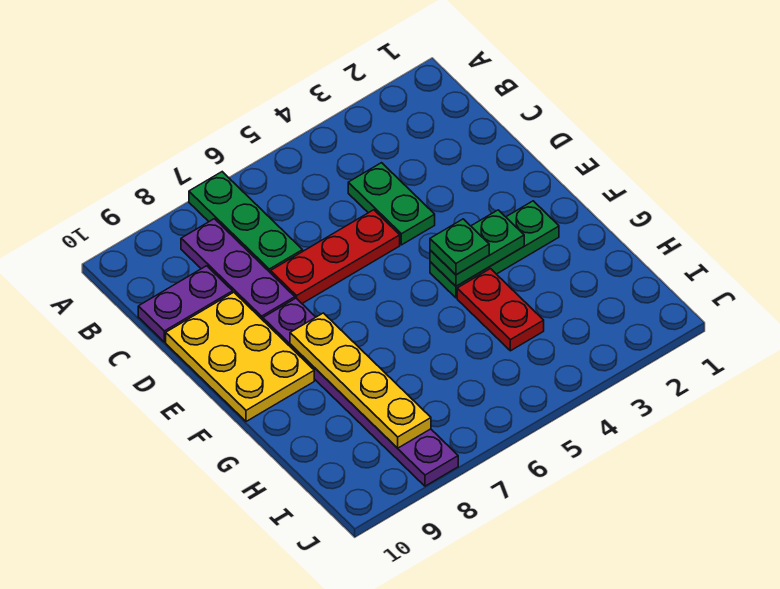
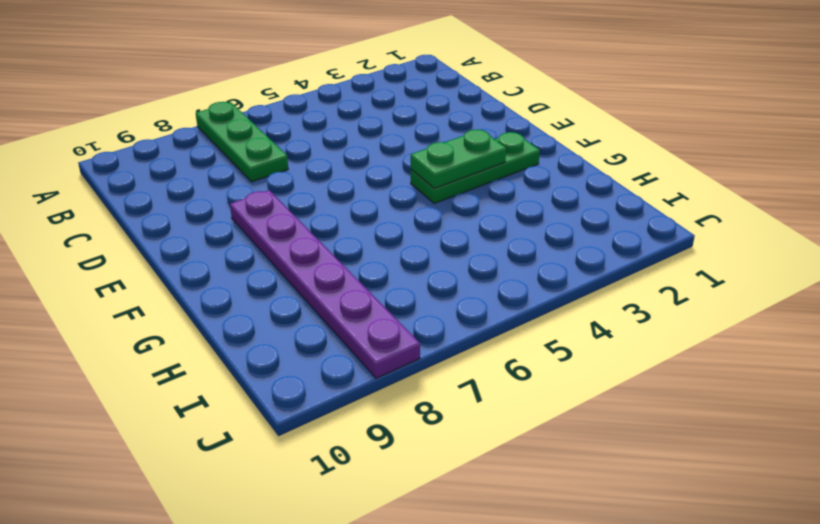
none -> purple 1x3 plate [181,219,295,320]
none -> green 1x2 plate [348,163,435,245]
none -> purple 1x2 plate [138,266,233,342]

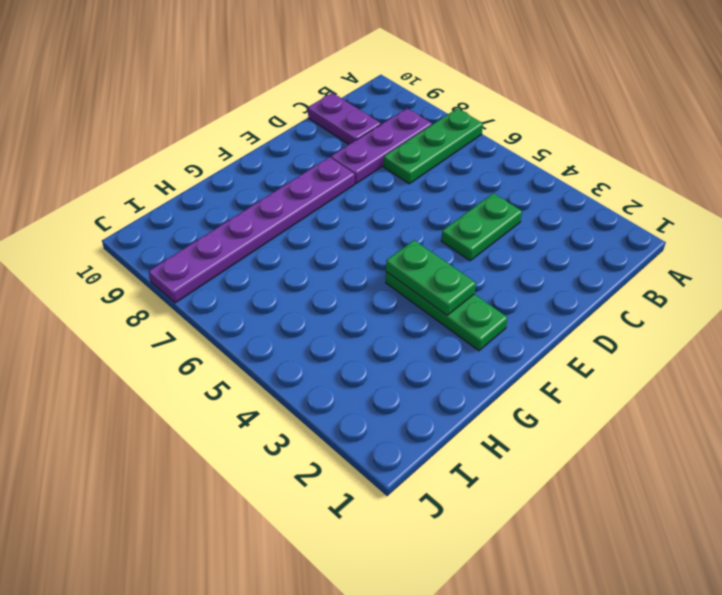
none -> red 1x3 plate [271,210,400,303]
none -> yellow 2x3 plate [166,292,314,422]
none -> red 1x2 plate [457,269,544,351]

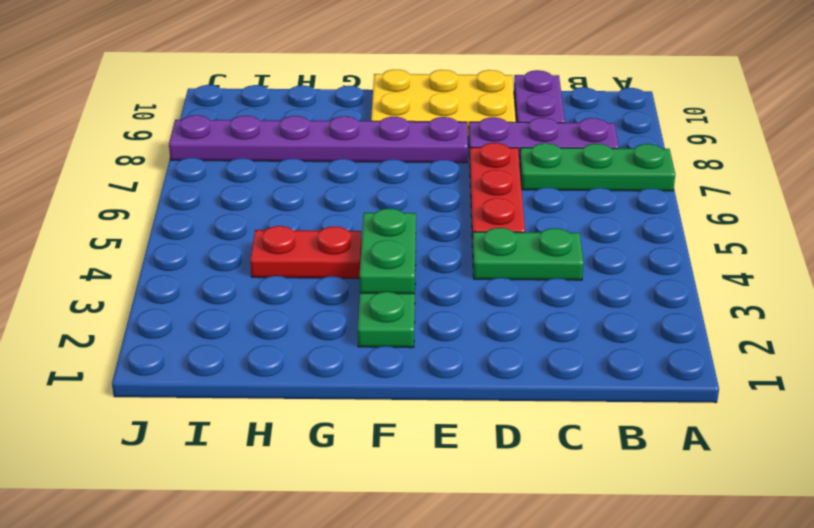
none -> yellow 1x4 plate [290,313,431,448]
none -> green 1x1 plate [430,219,489,275]

